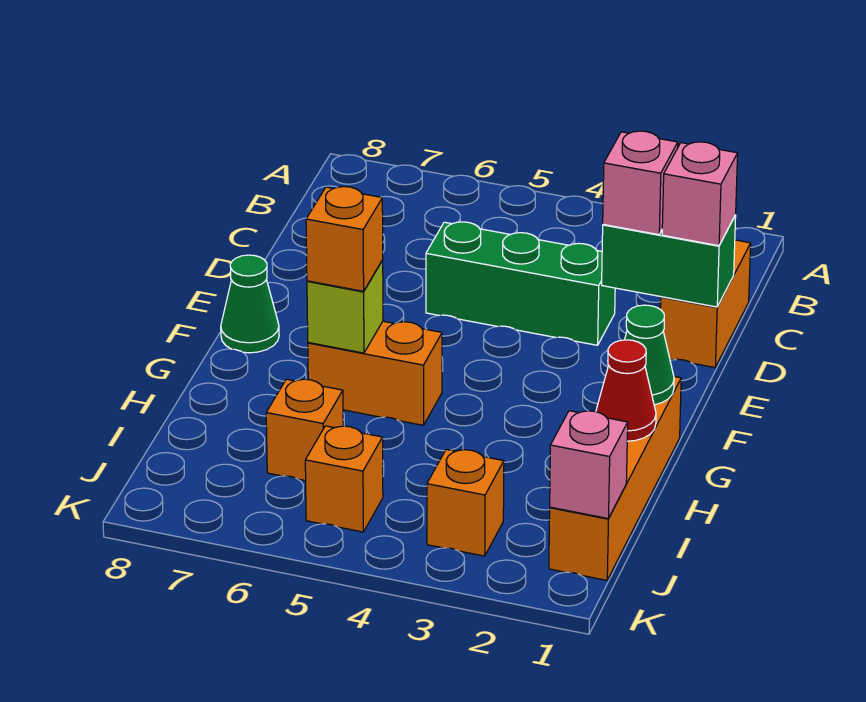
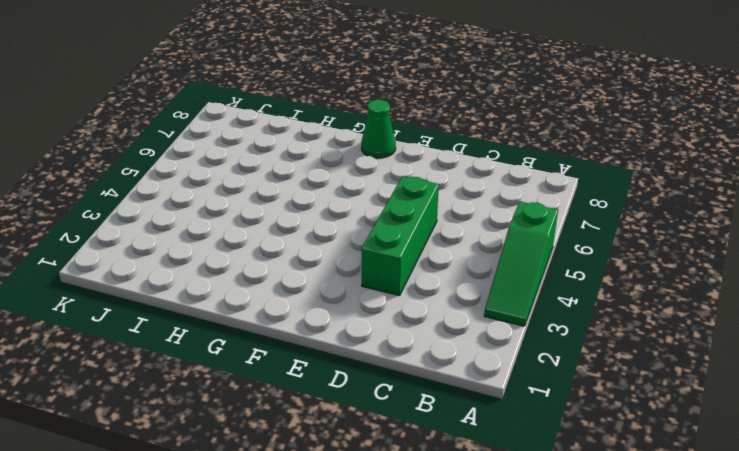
green 1x3 slope [484,202,558,326] -> none
none -> orange 1x2 brick [660,240,751,368]
none -> orange 1x4 brick [549,377,681,580]
none -> orange 1x2 brick [308,321,442,425]

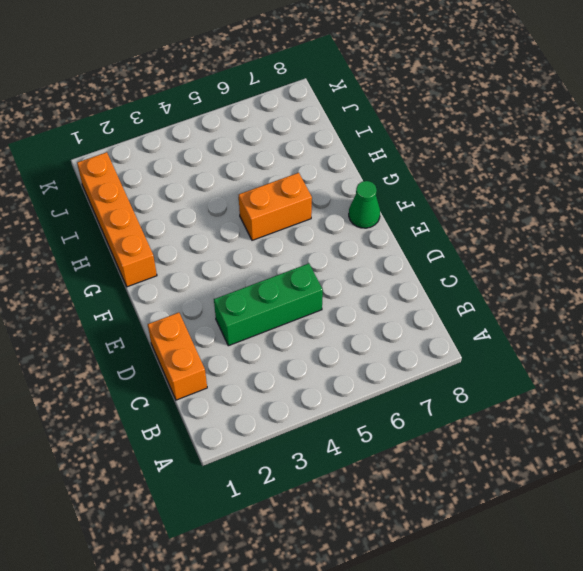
none -> orange 1x1 brick [266,379,343,481]
none -> orange 1x1 brick [427,449,504,556]
none -> orange 1x1 brick [305,426,383,532]

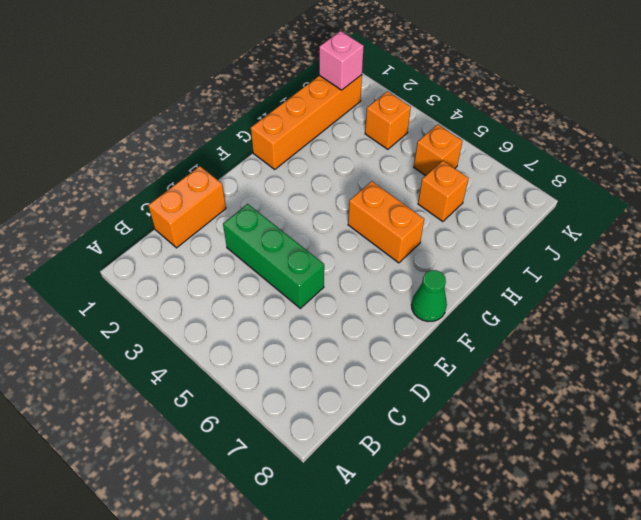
none -> green 1x2 brick [602,215,736,307]
none -> green 1x1 cone [625,305,674,405]
none -> lime 1x1 brick [307,260,383,353]

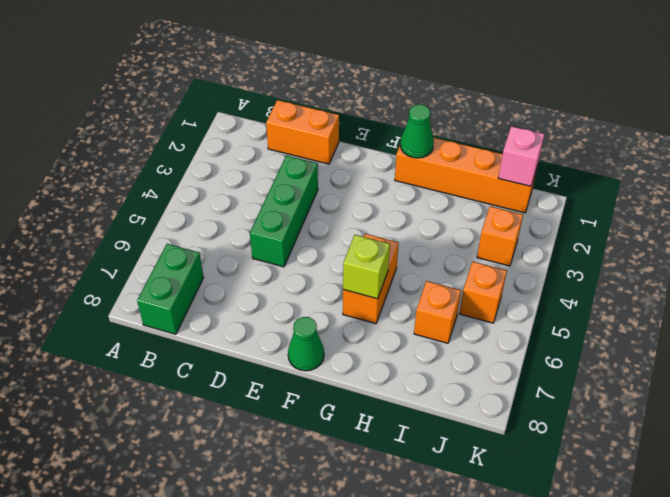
green 1x2 brick [137,244,204,334] -> green 1x2 brick moved to [602,215,736,307]
none -> red 1x1 cone [596,340,656,441]
none -> pink 1x1 brick [662,142,738,246]
none -> pink 1x1 brick [603,131,678,235]

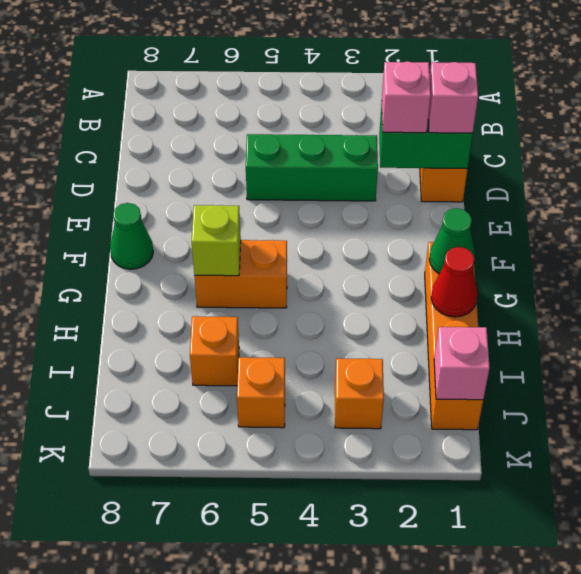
none -> orange 1x1 brick [306,187,383,291]

